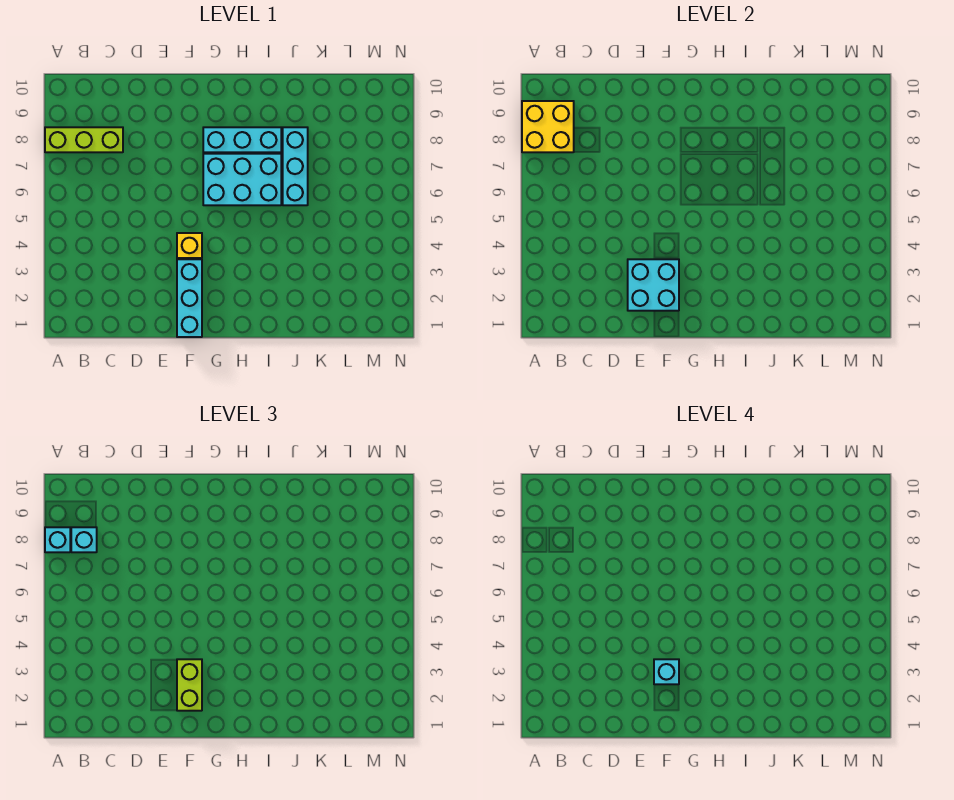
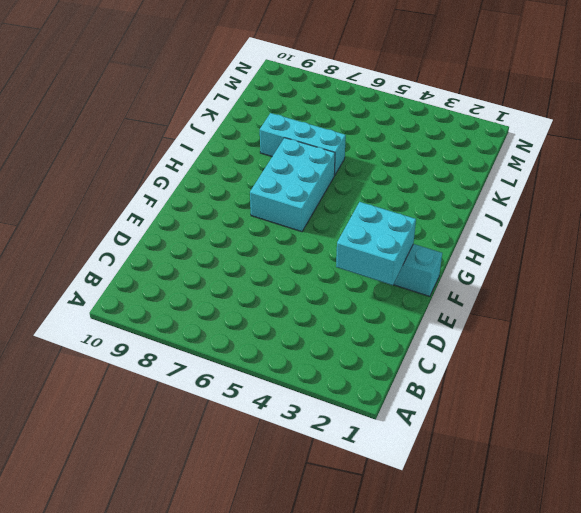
none -> lime 1x3 brick [45,127,123,152]
none -> yellow 1x1 brick [177,233,202,258]
none -> cyan 1x3 brick [203,127,281,152]

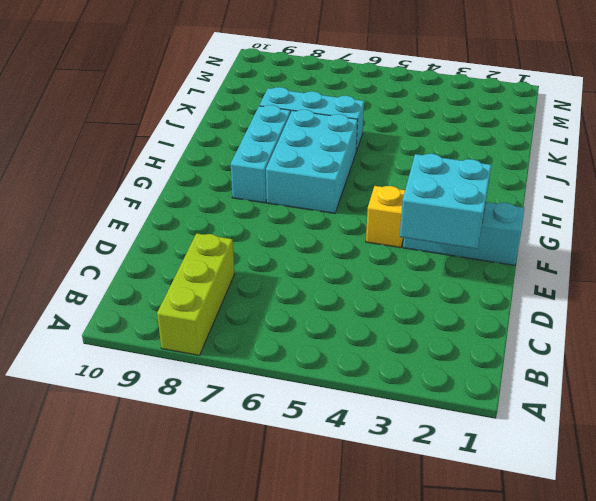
none -> yellow 2x2 brick [522,101,574,152]
none -> cyan 1x1 brick [45,527,70,552]
none -> cyan 1x1 brick [71,527,97,552]

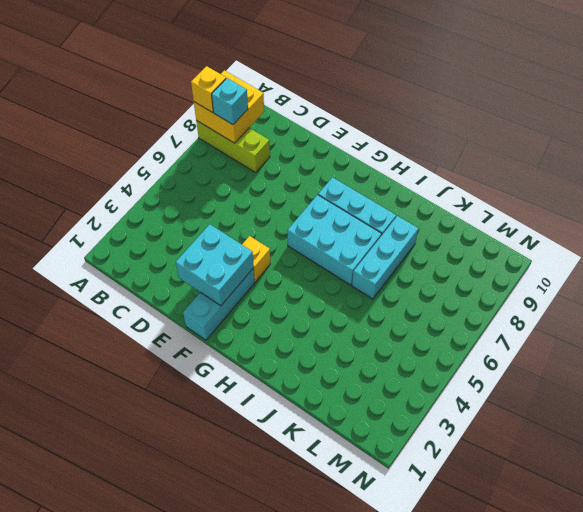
yellow 1x1 brick [191,66,226,113] -> cyan 1x1 brick [45,527,70,552]
none -> lime 1x2 brick [177,659,202,711]
none -> cyan 1x1 brick [654,659,679,684]

